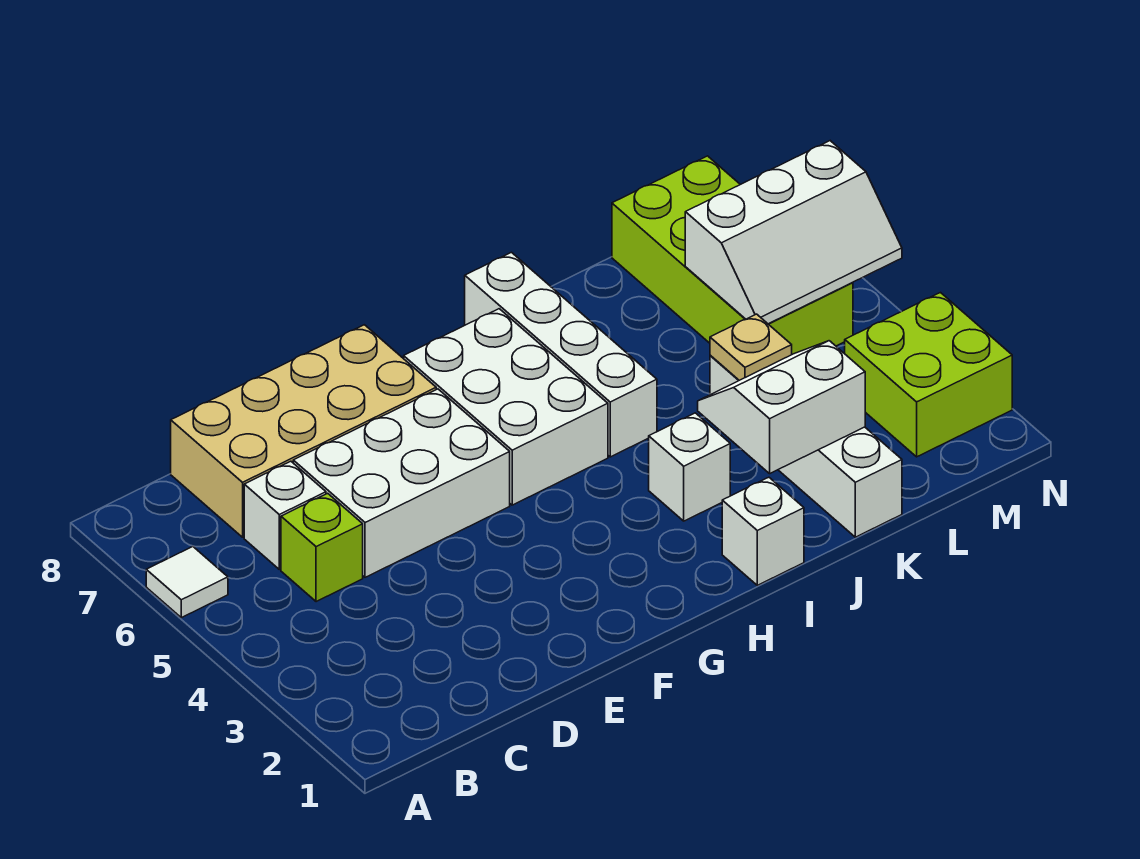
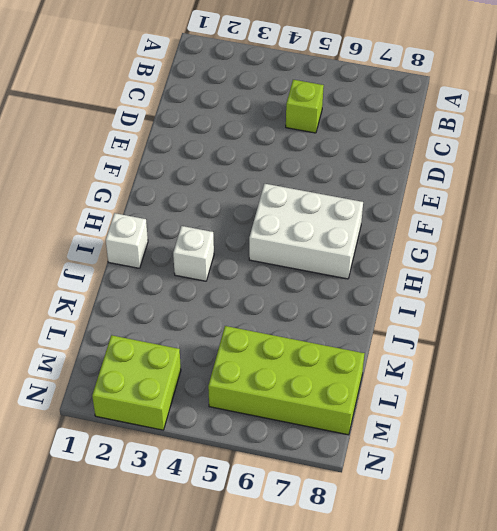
none -> white 1x1 tile [146,547,228,618]
none -> white 1x1 brick [244,461,326,569]
none -> tan 2x4 brick [171,325,436,537]

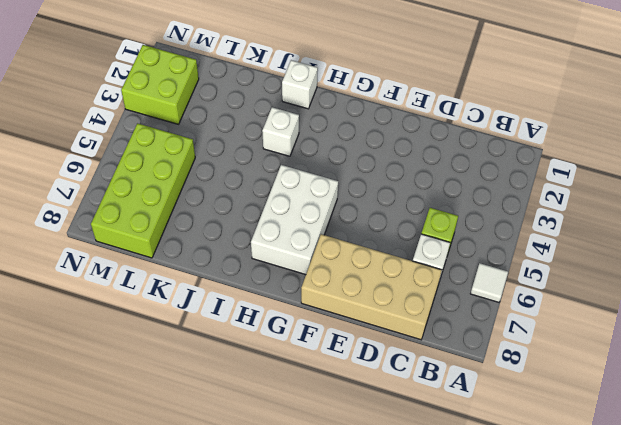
none -> white 2x3 brick [293,389,510,577]
none -> white 1x4 brick [465,252,657,457]
none -> white 1x4 brick [710,355,902,537]

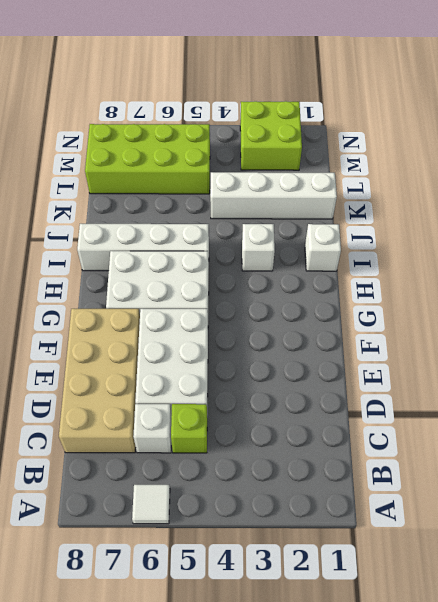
none -> white 2x2 slope [698,341,865,474]
none -> tan 1x1 plate [710,314,792,380]
none -> white 2x3 slope [685,141,902,324]

